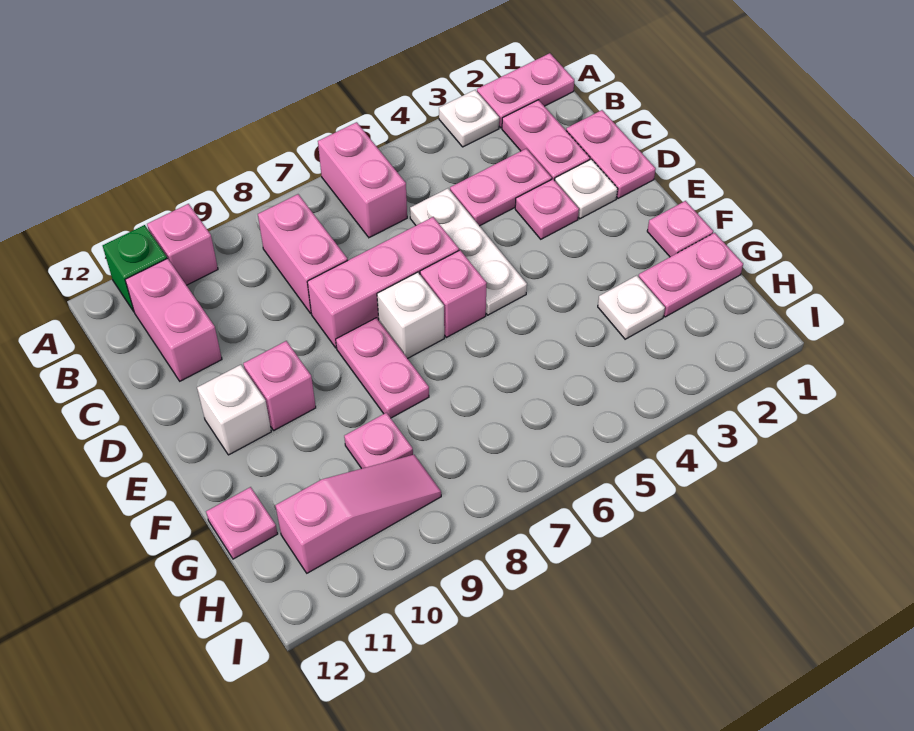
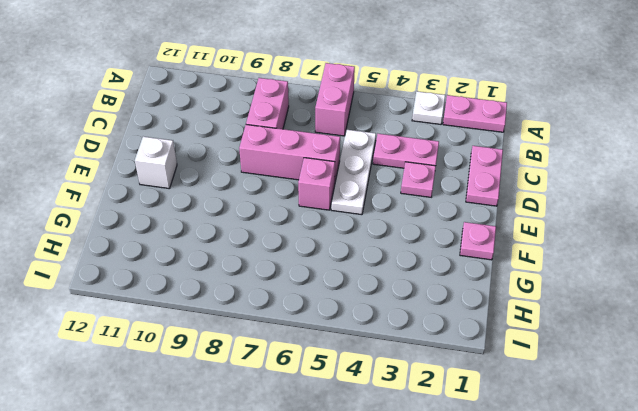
none -> pink 1x1 brick [147,204,218,285]
none -> green 1x1 brick [103,225,167,312]
none -> pink 1x2 plate [502,100,590,181]

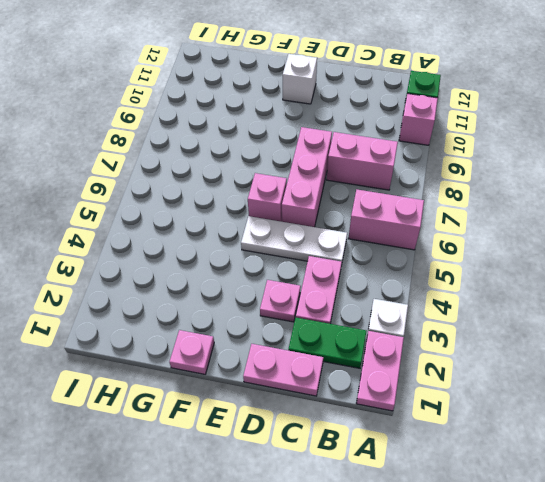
green 1x2 plate [288,318,366,368] -> pink 1x2 plate [502,100,590,181]
none -> pink 1x2 brick [125,259,222,381]
none -> white 1x1 plate [555,159,618,219]
none -> white 1x1 brick [377,272,444,358]

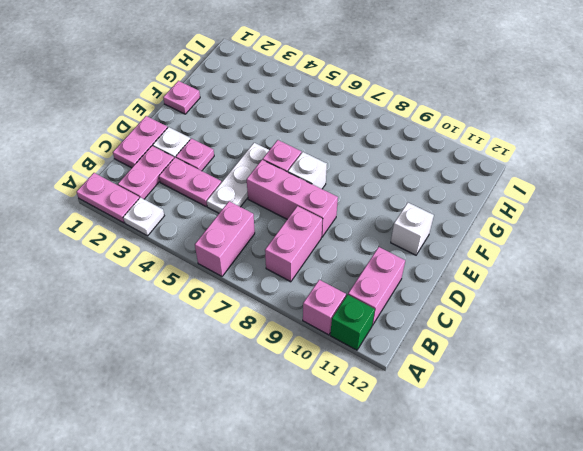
none -> pink 1x2 plate [336,318,429,418]
none -> pink 1x1 brick [243,341,316,430]
none -> pink 1x2 plate [639,233,743,317]

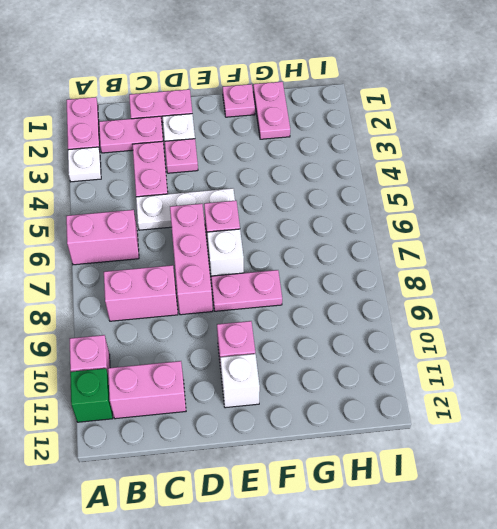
none -> white 1x1 plate [598,275,665,339]
none -> pink 1x1 plate [344,413,413,469]
none -> pink 1x1 plate [206,487,278,559]

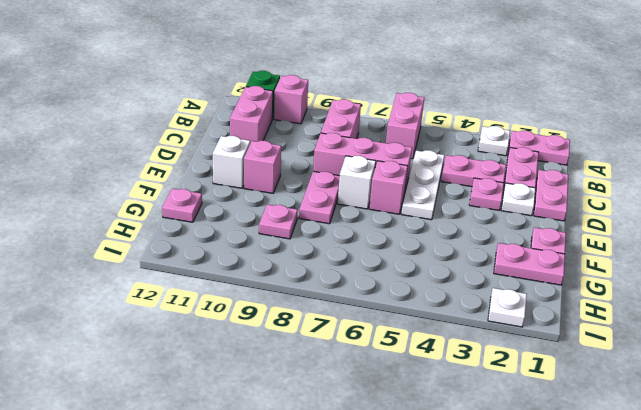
white 1x1 plate [488,288,527,327] -> white 1x1 plate moved to [598,275,665,339]
none -> pink 1x3 slope [275,455,441,573]

